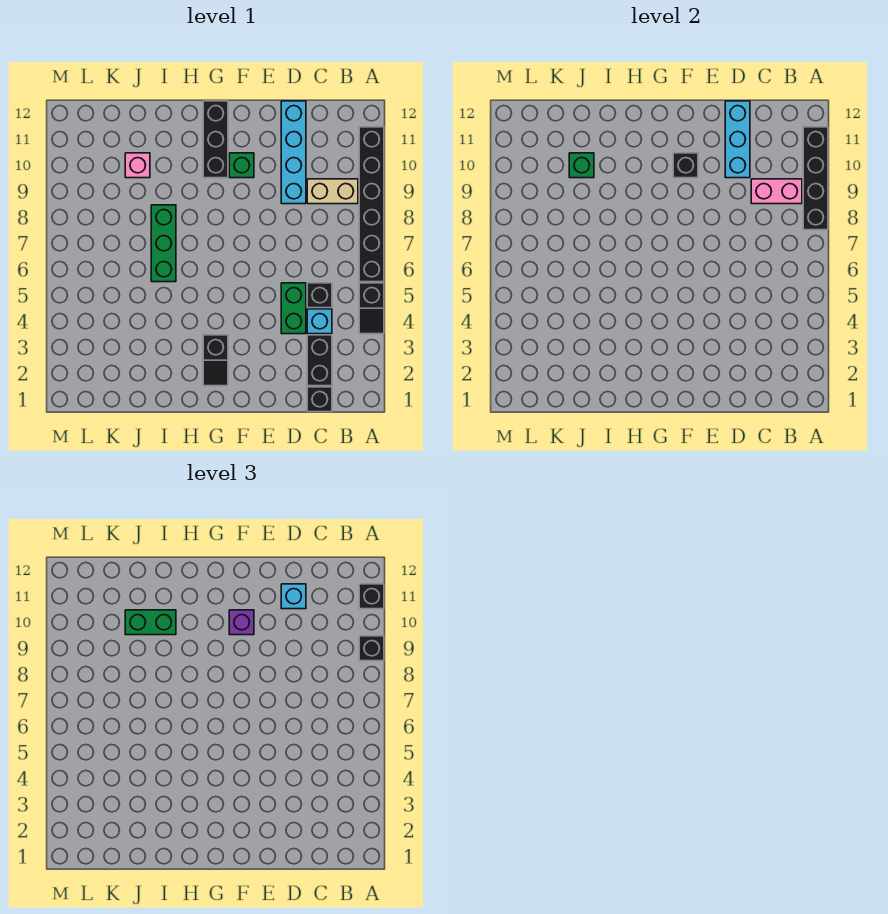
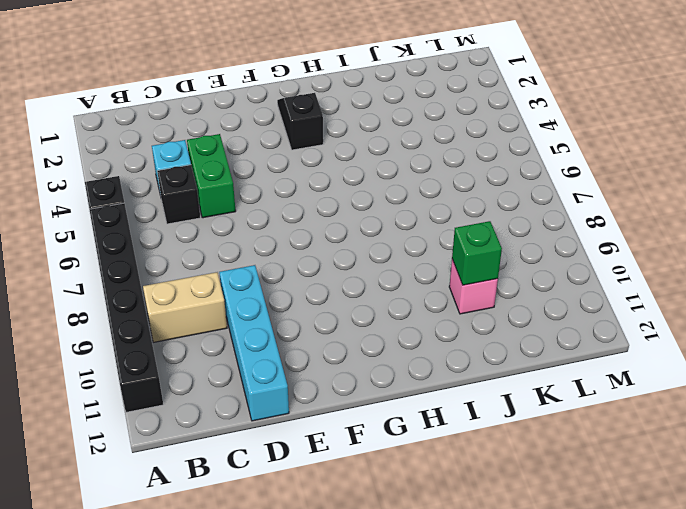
none -> black 1x1 brick [307,387,332,412]
none -> black 1x2 brick [307,335,332,386]
none -> green 1x1 brick [229,153,254,178]

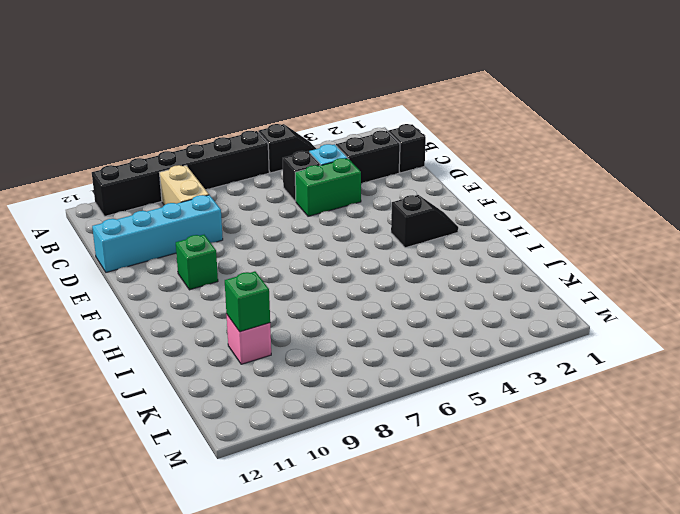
none -> black 1x3 brick [203,101,228,178]
none -> green 1x3 brick [151,205,176,282]
none -> black 1x4 brick [803,127,828,230]

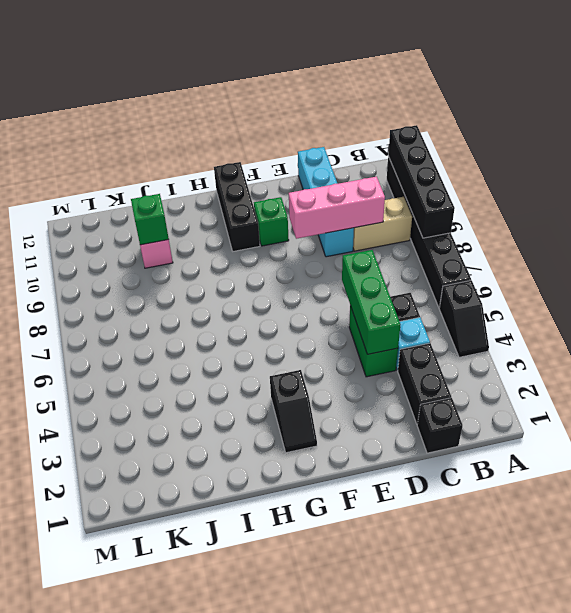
pink 1x3 brick [289,177,385,239] -> pink 1x2 brick [751,179,802,204]
green 1x3 brick [342,250,400,354] -> green 1x3 brick moved to [151,205,176,282]
none -> cyan 1x3 brick [725,101,750,178]
none -> black 1x1 brick [673,153,698,178]
none -> black 1x1 brick [359,636,384,661]

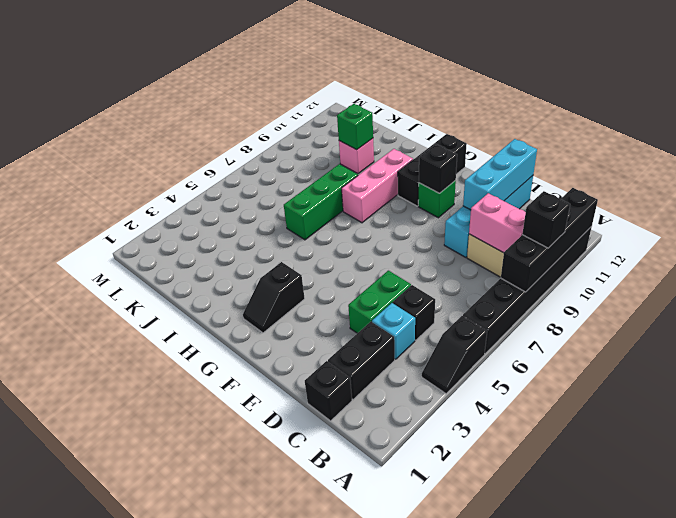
pink 1x3 brick [342,149,413,223] -> none
none -> black 1x1 brick [359,584,384,609]
none -> cyan 1x1 brick [281,584,306,609]
none -> purple 1x1 brick [229,610,254,635]

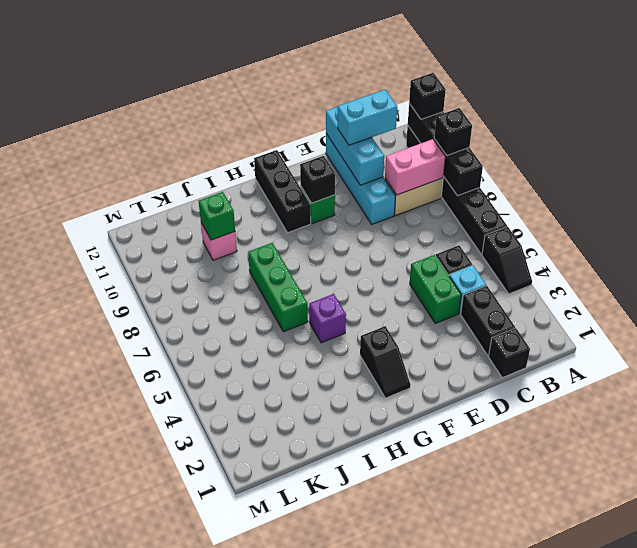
cyan 1x2 brick [338,89,397,145] -> cyan 1x1 brick [281,584,306,609]
purple 1x1 brick [309,294,346,343] -> purple 1x1 brick moved to [229,610,254,635]
none -> green 1x2 brick [125,610,176,635]

